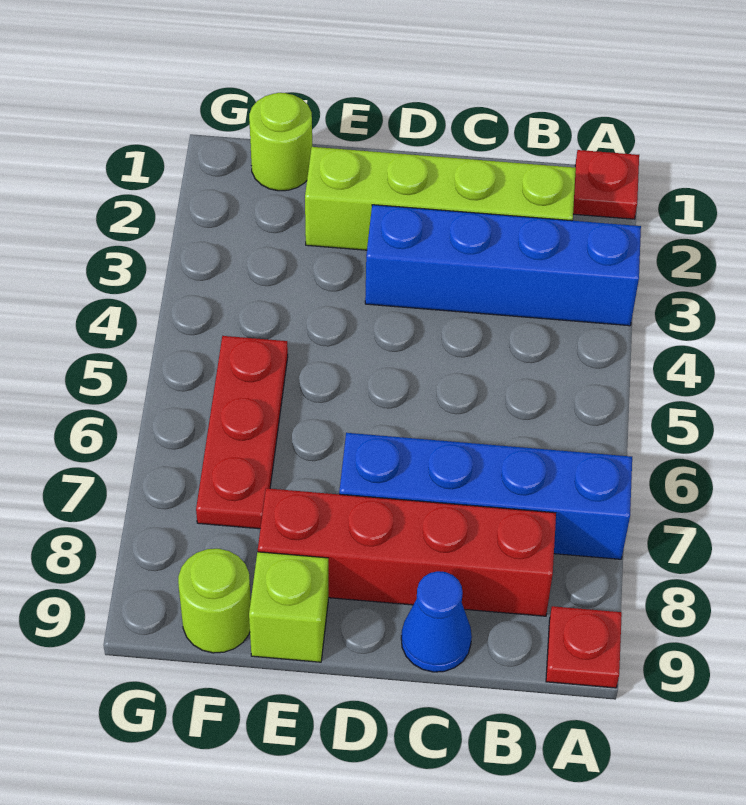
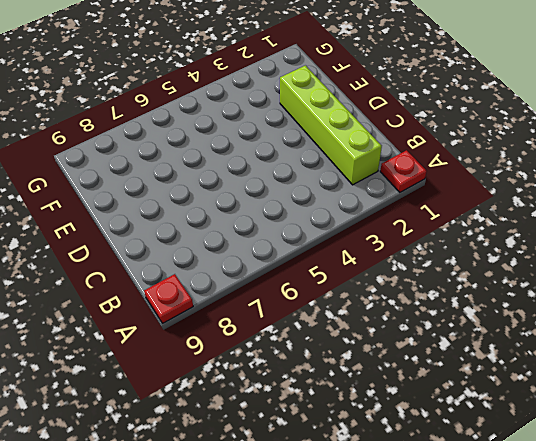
none -> blue 1x4 brick [365,205,641,326]
none -> blue 1x4 brick [339,433,632,559]

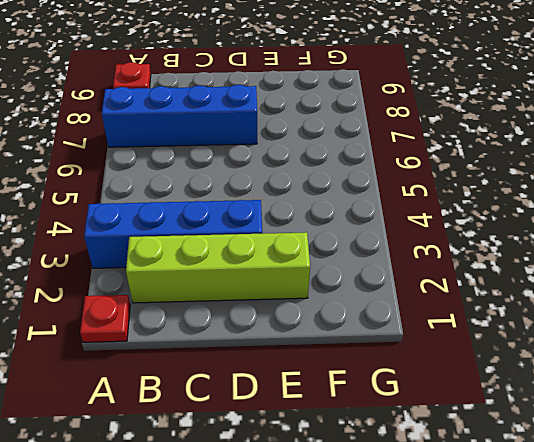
none -> red 1x4 brick [258,488,556,616]
none -> blue 1x1 cone [401,571,472,672]

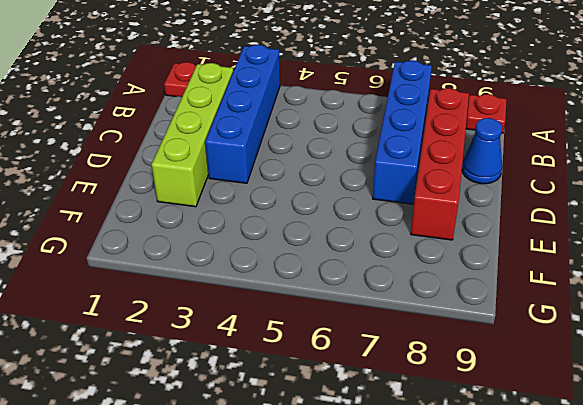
none -> lime 1x1 brick [249,552,328,662]
none -> lime 1x1 round brick [249,93,312,191]

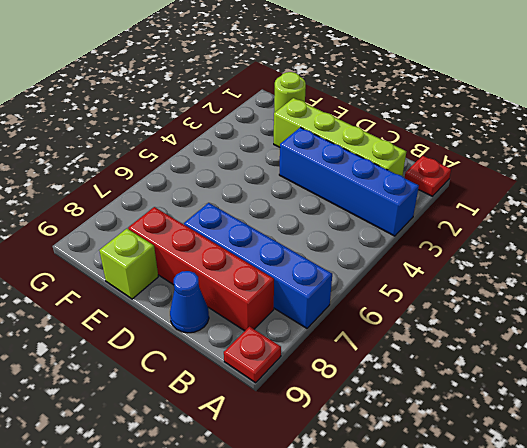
none -> red 1x3 plate [196,336,288,529]
none -> lime 1x1 round brick [178,549,251,653]

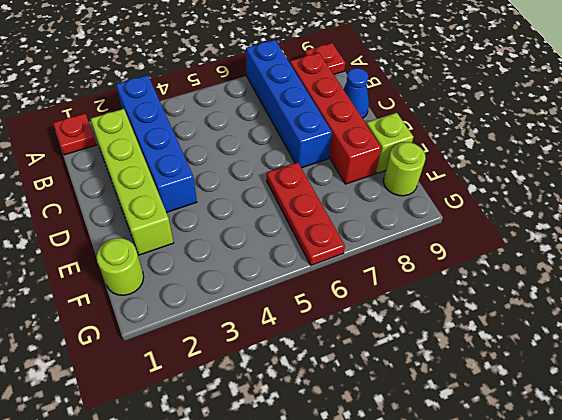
red 1x3 plate [267,162,345,265] -> red 1x3 plate turned to [196,336,288,529]

